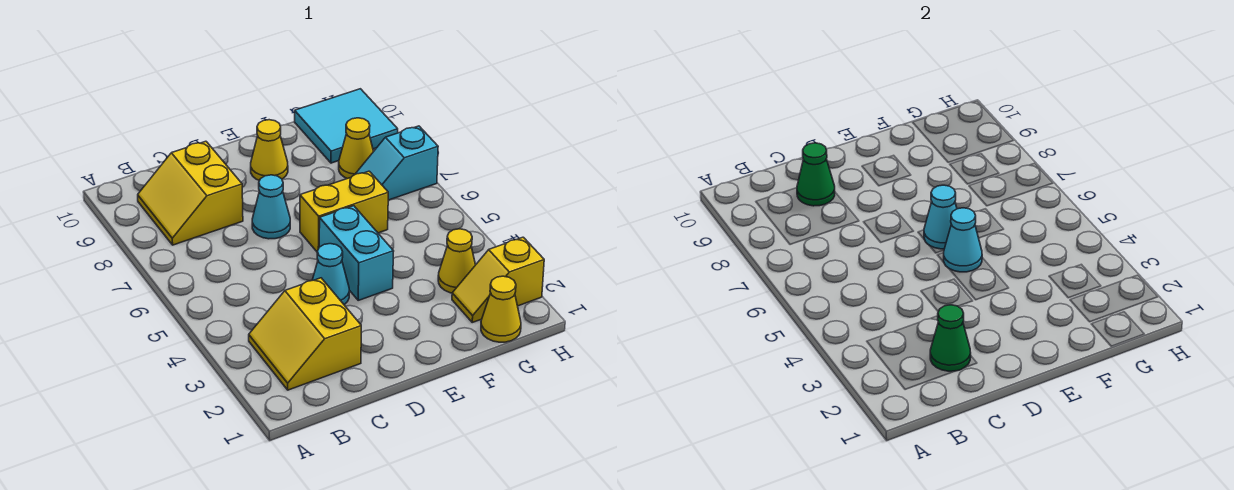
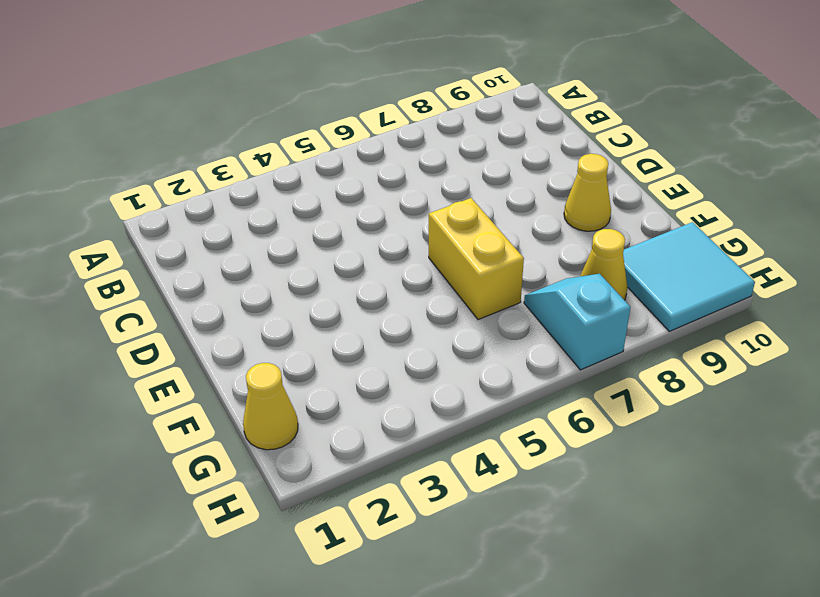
none -> yellow 2x2 slope [249,278,361,390]
none -> yellow 2x2 slope [138,141,243,245]
none -> cyan 1x1 cone [313,244,349,305]

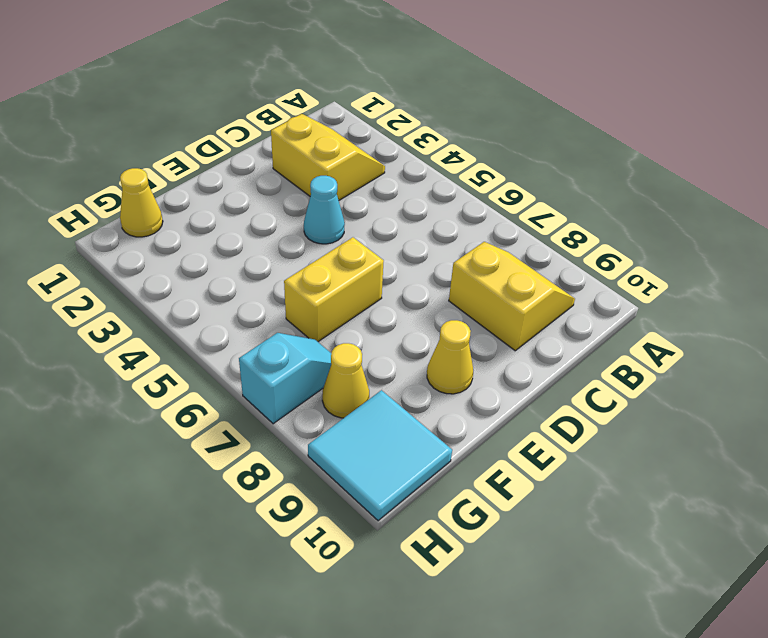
none -> cyan 1x1 cone [252,175,290,239]
none -> cyan 1x2 brick [319,206,394,300]
none -> yellow 1x2 slope [452,237,544,322]

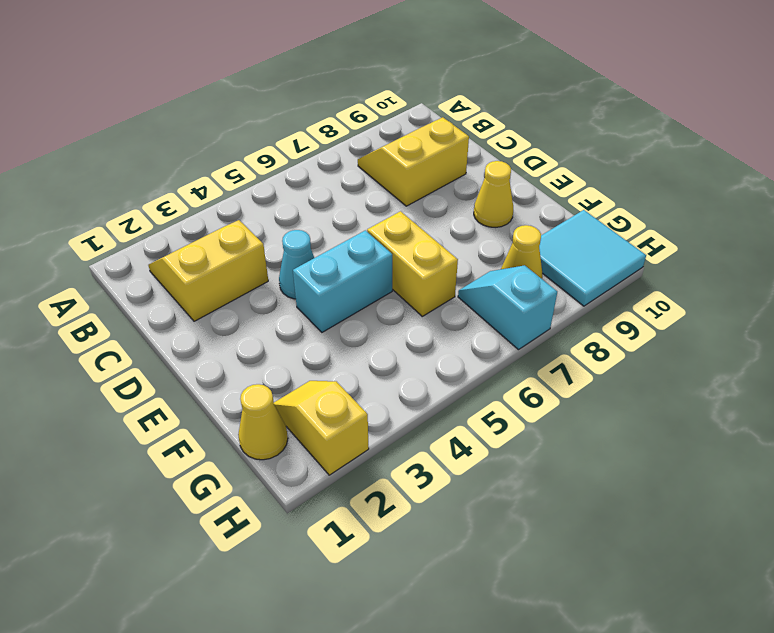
none -> cyan 1x1 cone [252,175,290,239]
none -> yellow 1x1 cone [438,229,475,293]
none -> green 1x1 cone [930,305,971,371]

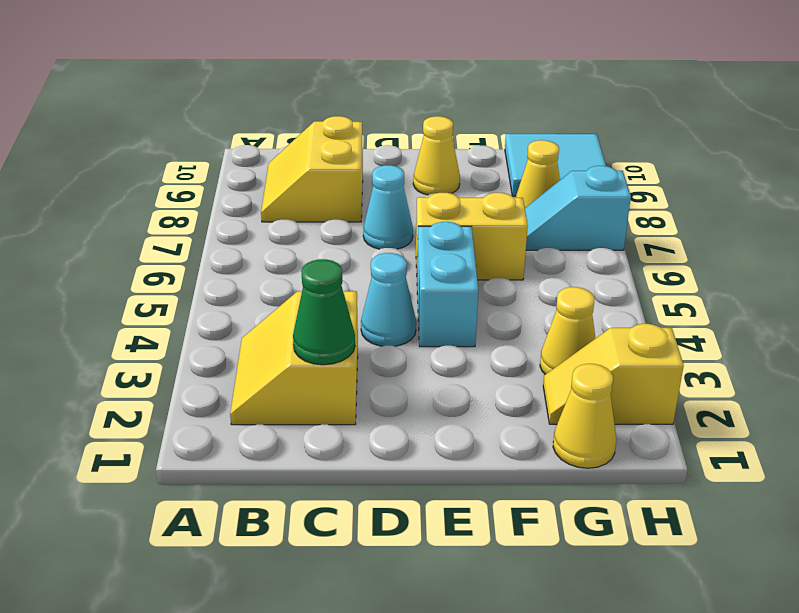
none -> green 1x1 cone [797,143,835,206]
none -> cyan 1x1 cone [944,208,982,272]
none -> cyan 1x1 cone [924,185,957,249]

